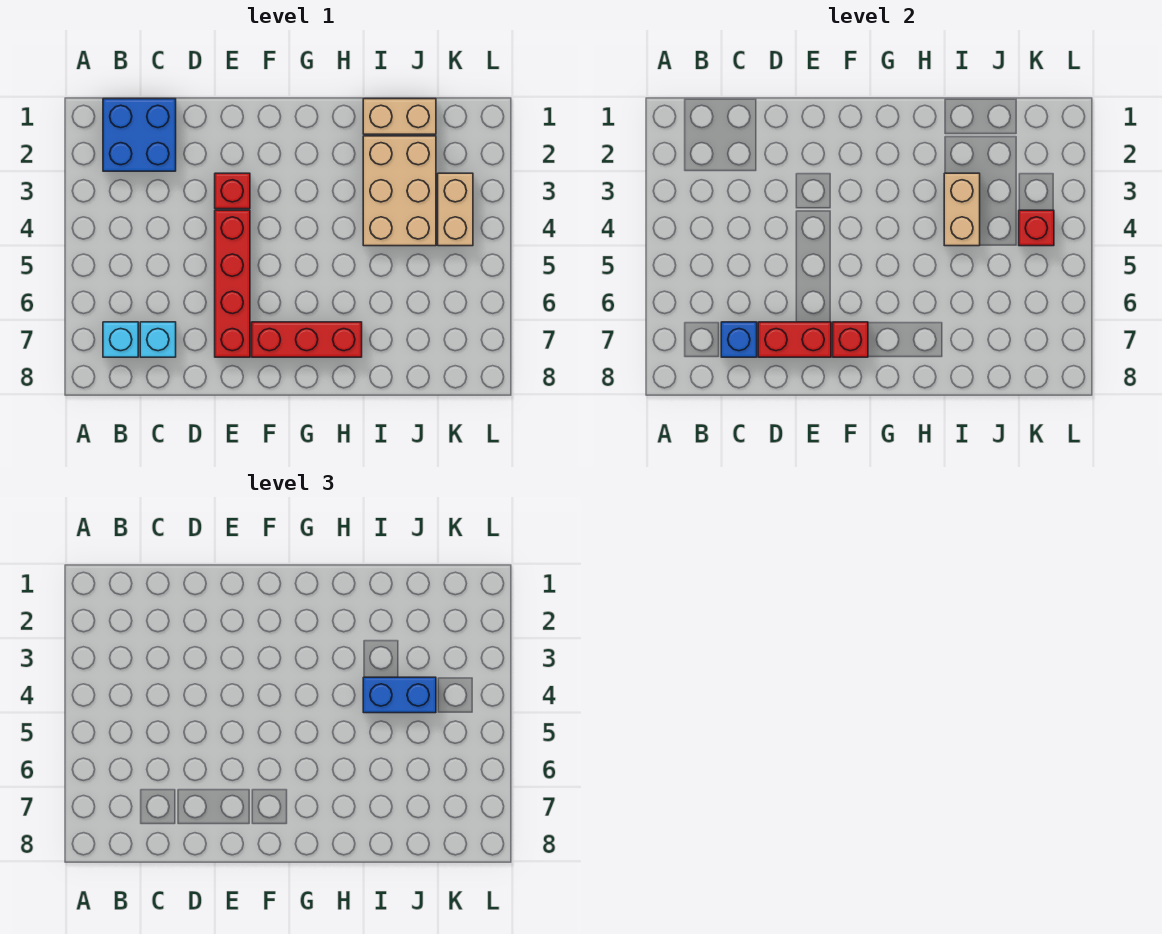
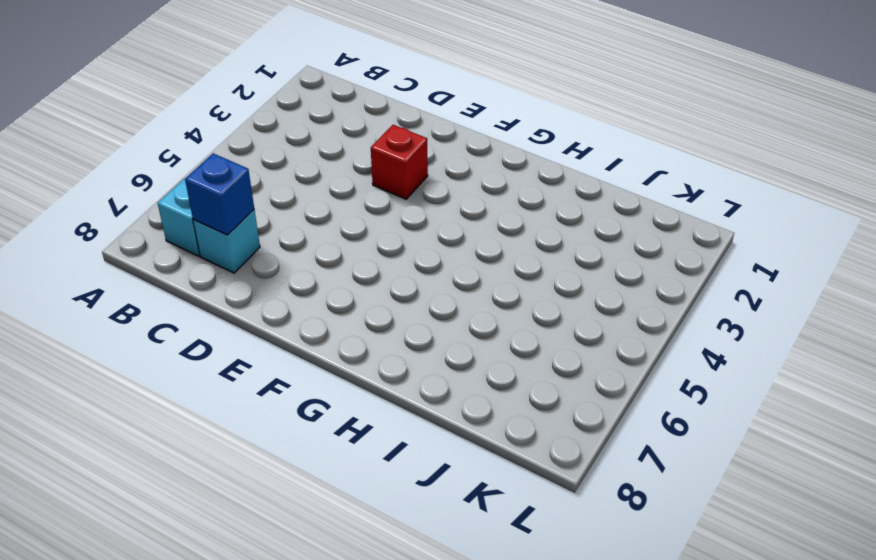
none -> blue 2x2 brick [103,99,176,171]
none -> red 1x4 brick [215,210,250,357]
none -> red 1x3 brick [252,322,362,357]

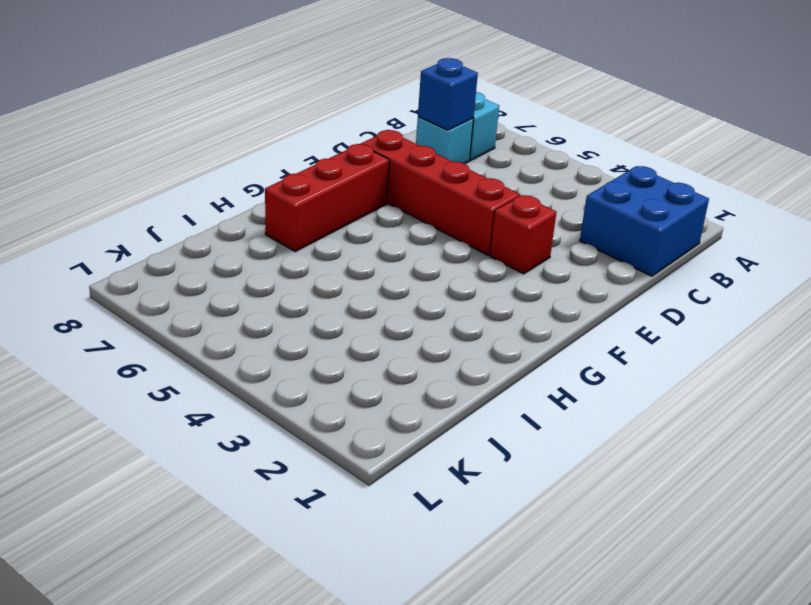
none -> tan 1x2 brick [363,99,436,134]
none -> tan 2x3 brick [363,136,436,246]
none -> tan 1x2 brick [438,173,473,246]

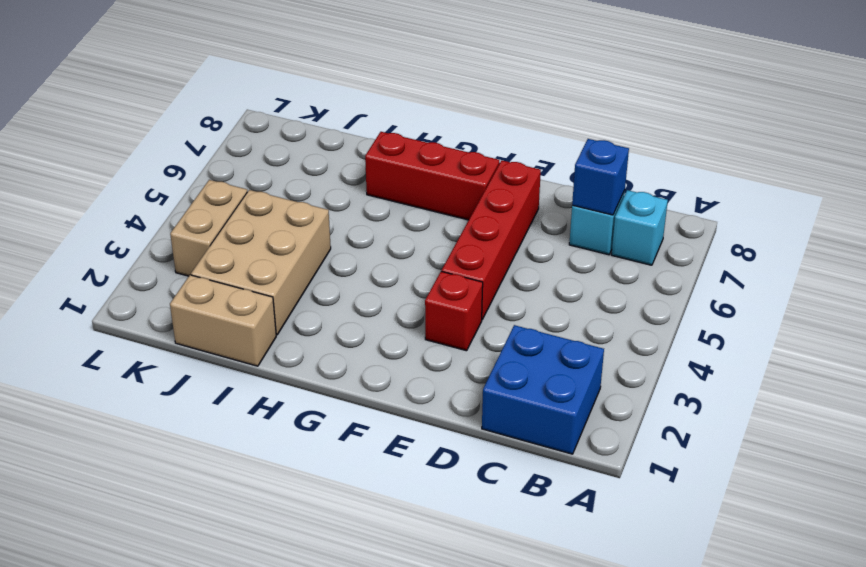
none -> red 1x2 brick [758,322,831,357]
none -> red 1x1 brick [833,322,868,357]
none -> tan 1x2 brick [944,173,980,246]

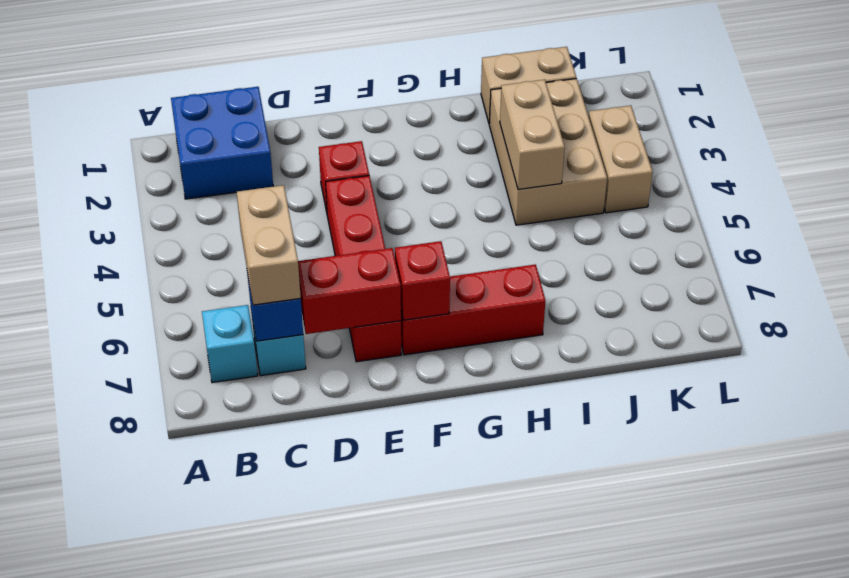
tan 1x2 brick [237,185,301,305] -> none
none -> red 1x1 brick [1019,210,1054,246]
none -> blue 1x2 brick [363,677,436,713]

